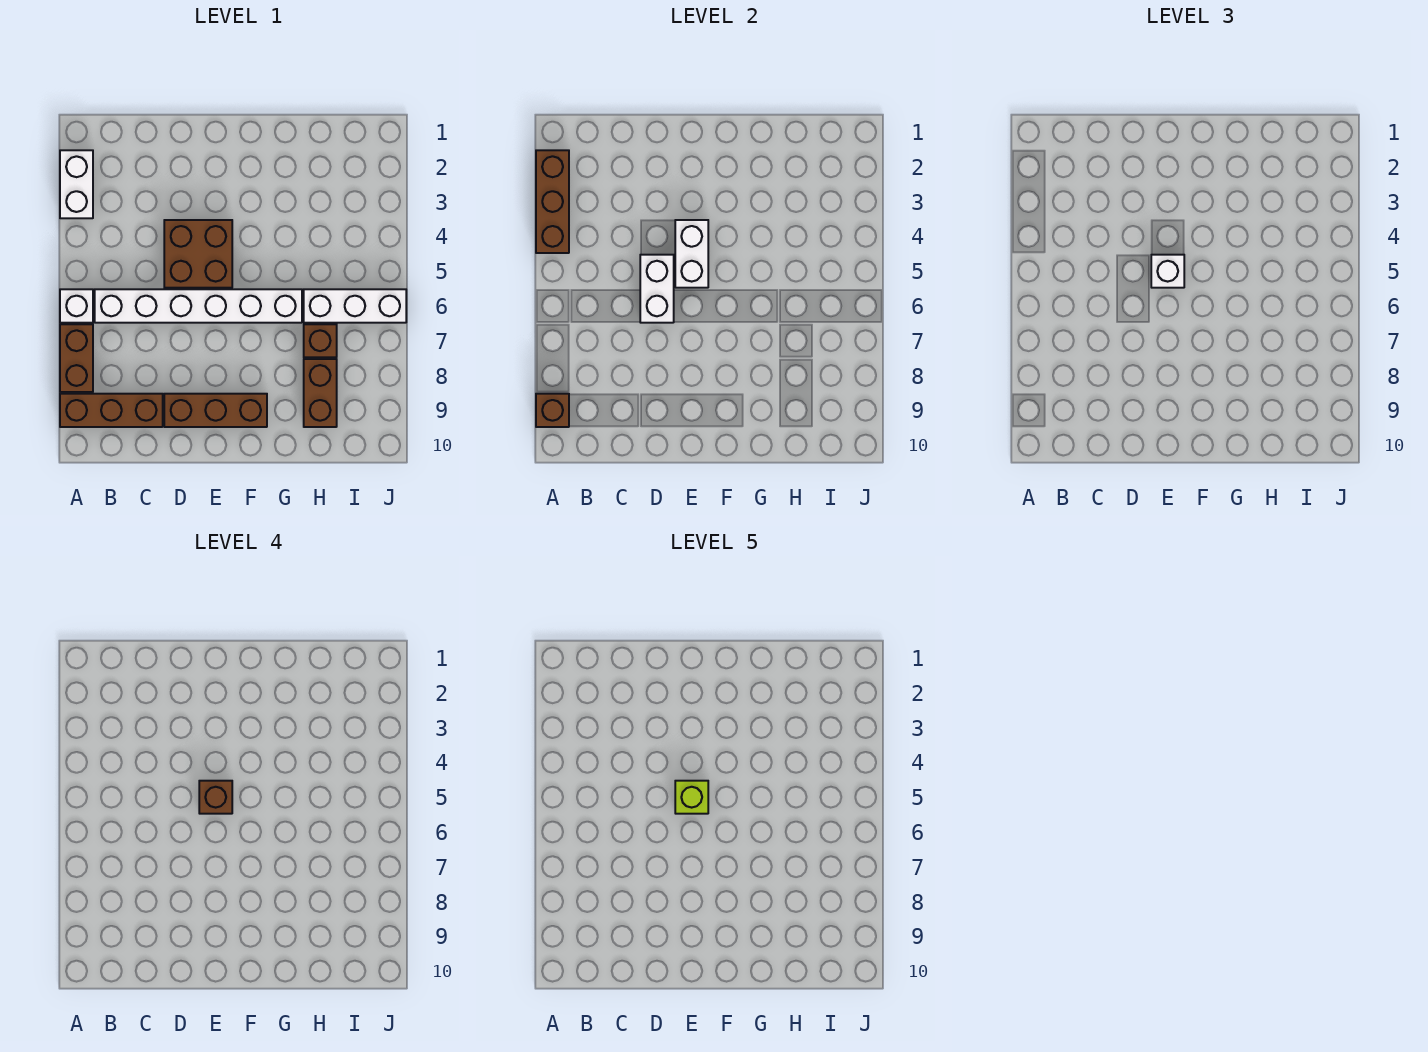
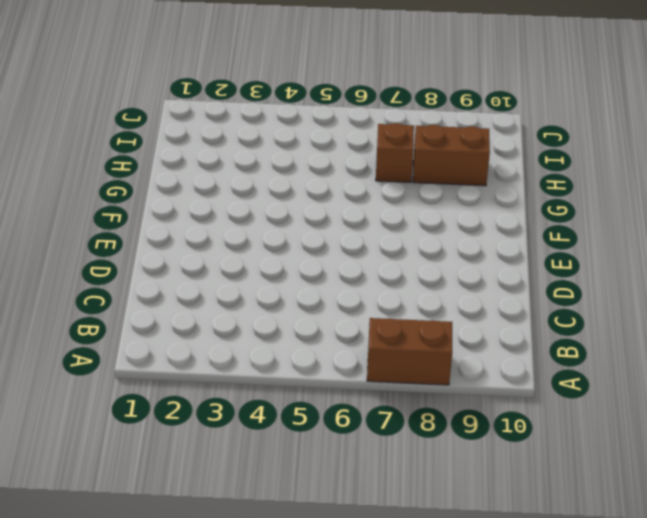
none -> white 1x2 brick [60,150,93,218]
none -> white 1x1 brick [60,289,93,323]
none -> brown 1x3 brick [60,394,163,427]

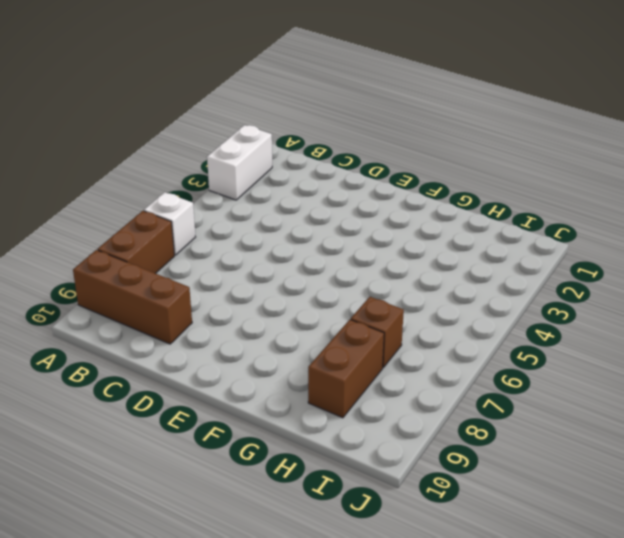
none -> white 1x6 brick [95,289,302,323]
none -> brown 2x2 brick [164,220,232,288]
none -> brown 1x3 brick [164,394,267,427]

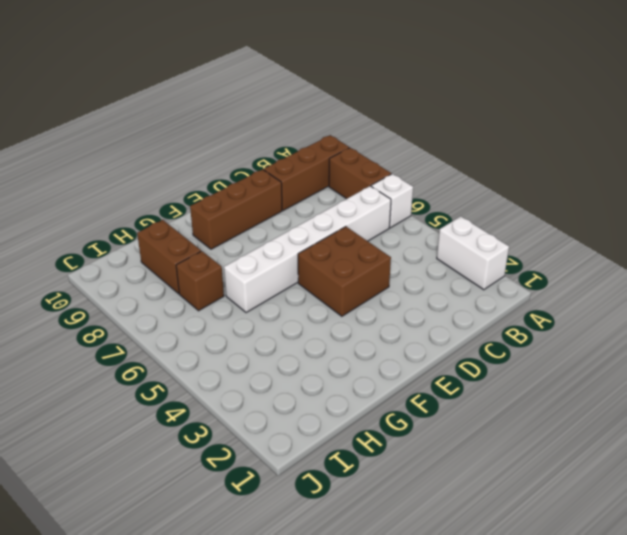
none -> white 1x3 brick [304,289,406,323]
none -> brown 1x3 brick [536,150,569,253]
none -> brown 1x1 brick [536,394,569,427]

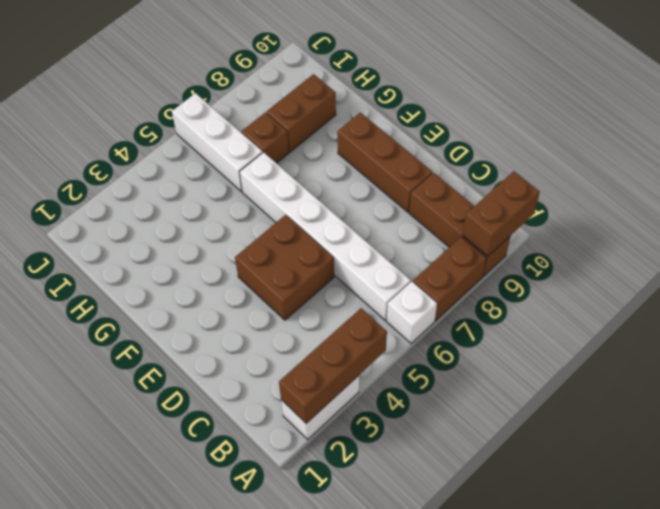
brown 1x2 brick [463,171,540,256] -> brown 1x1 brick [536,394,569,427]
none -> white 1x2 brick [640,255,674,323]
none -> white 1x2 brick [675,220,708,288]
none -> white 1x1 brick [1151,255,1184,288]

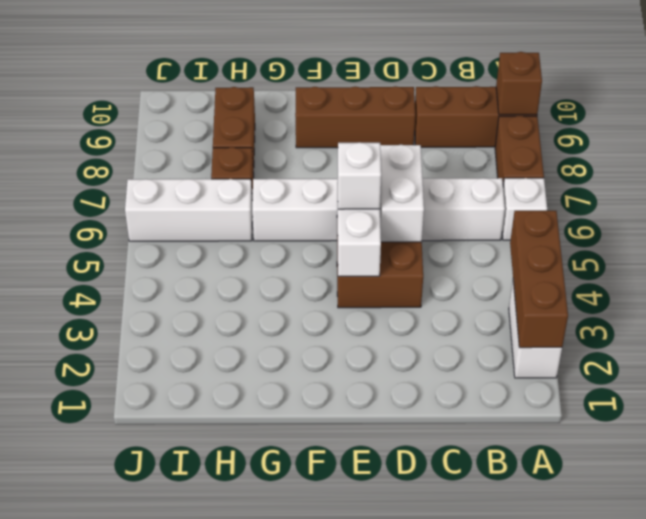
none -> brown 1x1 brick [199,781,232,814]
none -> lime 1x1 brick [675,781,708,814]

